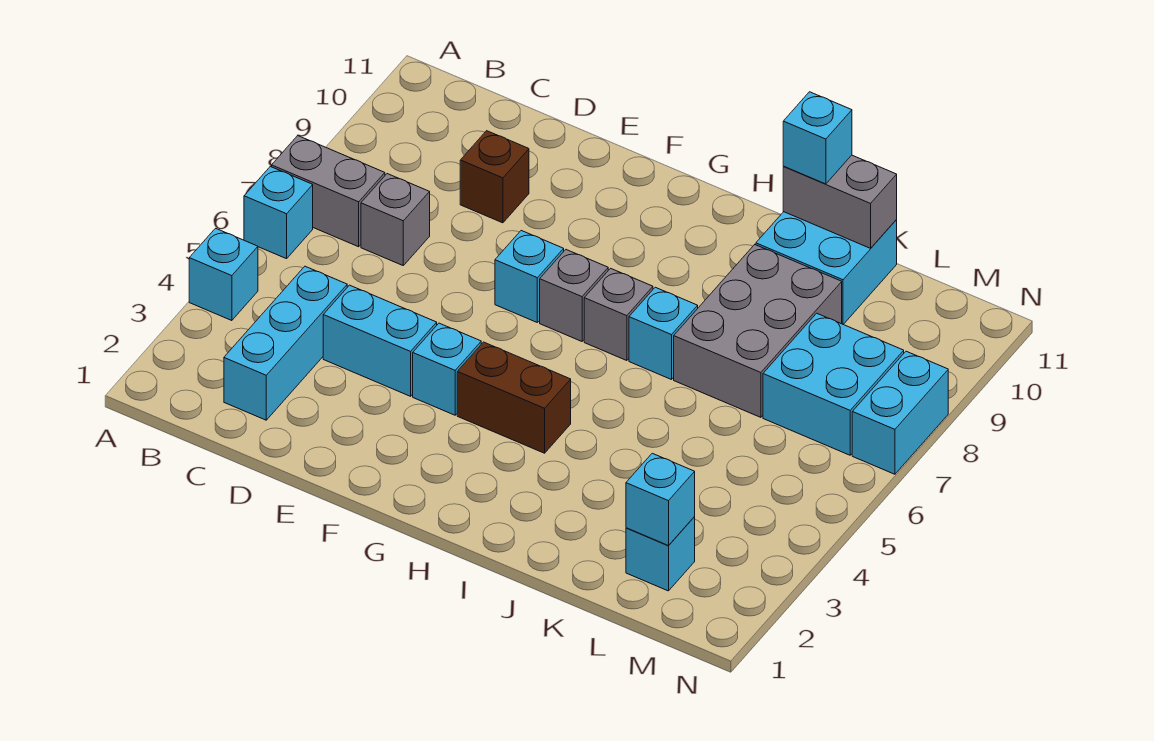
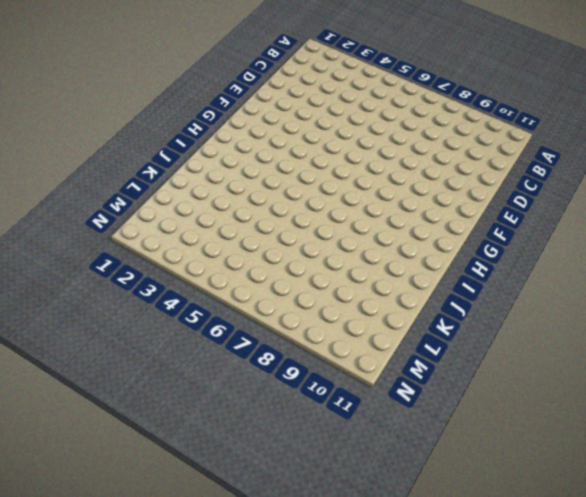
none -> cyan 1x1 brick [189,228,258,321]
none -> cyan 1x1 brick [244,167,313,259]
none -> grey 1x2 brick [272,136,385,247]

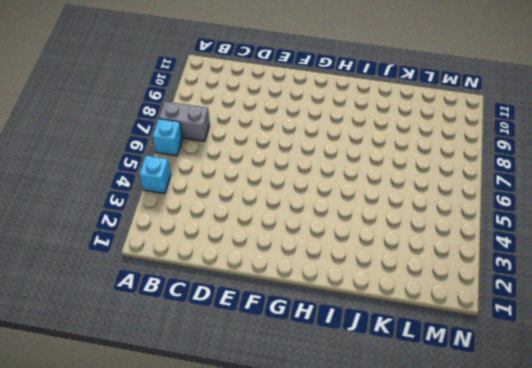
none -> cyan 1x3 brick [224,266,347,420]
none -> grey 1x1 brick [361,174,430,265]
none -> cyan 1x2 brick [323,285,437,396]

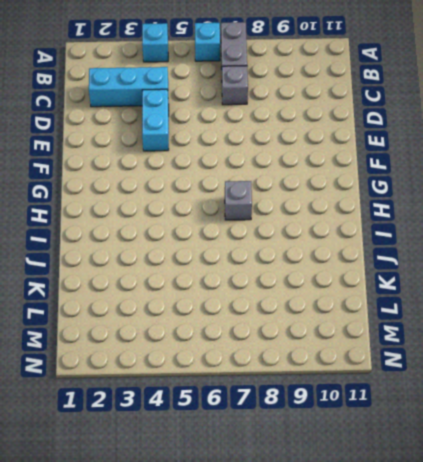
none -> brown 1x1 brick [460,131,529,223]
none -> cyan 1x1 brick [413,323,481,415]
none -> cyan 1x1 brick [495,231,564,322]

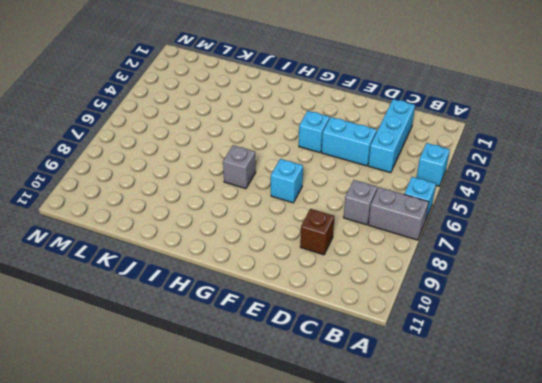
none -> brown 1x2 brick [457,342,571,453]
none -> grey 1x1 brick [540,250,608,341]
none -> cyan 1x1 brick [629,287,698,380]

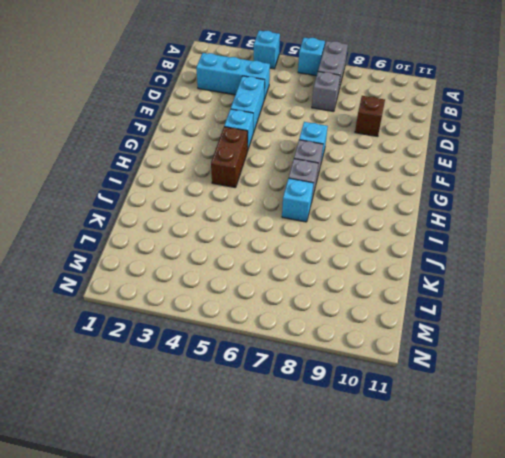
none -> grey 2x3 brick [674,245,842,417]
none -> cyan 2x2 brick [756,212,897,324]
none -> cyan 1x1 brick [626,517,695,591]

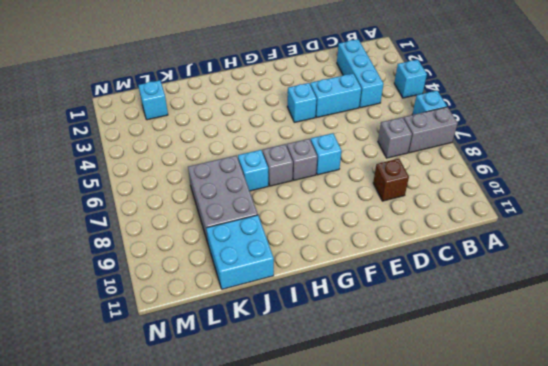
none -> brown 1x2 brick [457,342,571,453]
none -> cyan 2x2 brick [763,313,904,455]
none -> cyan 1x2 brick [852,351,948,474]

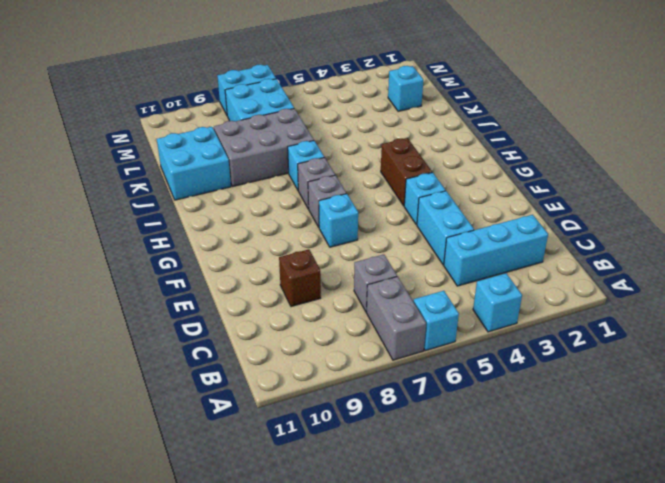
none -> grey 1x2 brick [783,155,897,248]
none -> cyan 1x1 brick [626,453,695,546]
none -> cyan 1x1 brick [783,92,852,184]

